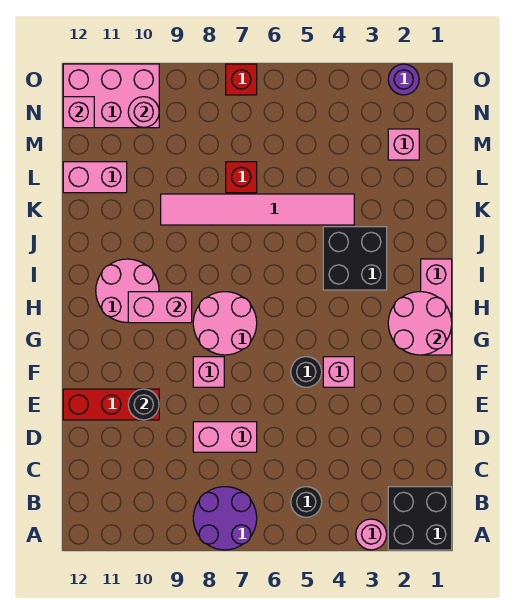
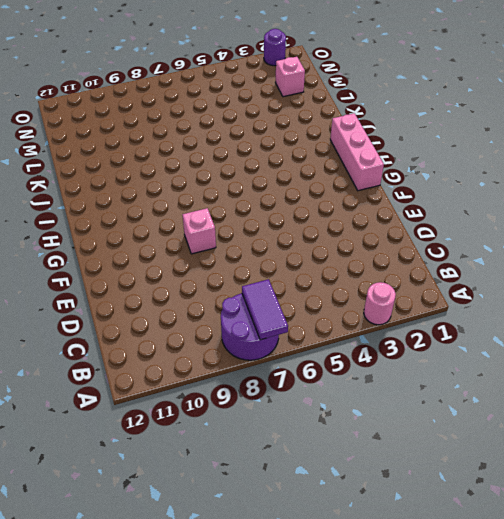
purple 1x2 tile [242,279,288,340] -> none
none -> black 2x2 brick [388,487,452,550]
none -> black 1x1 round brick [291,487,322,517]
none -> pink 1x2 brick [193,422,257,452]

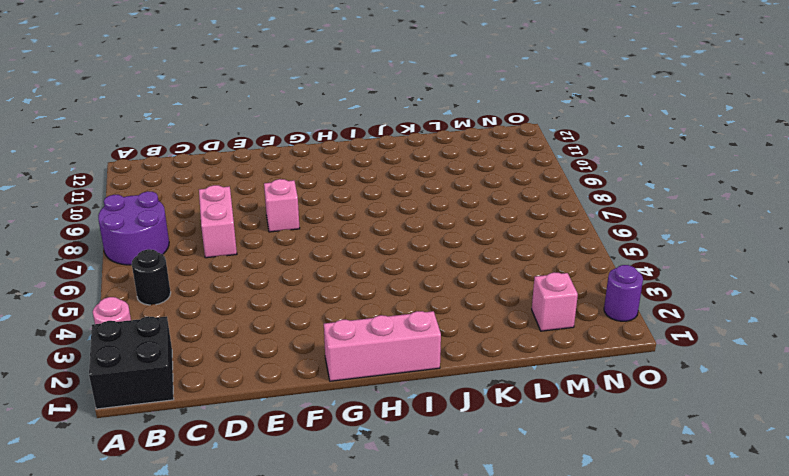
none -> red 1x3 brick [63,389,159,420]
none -> pink 1x1 brick [323,357,354,387]
none -> black 1x1 round brick [291,357,322,387]

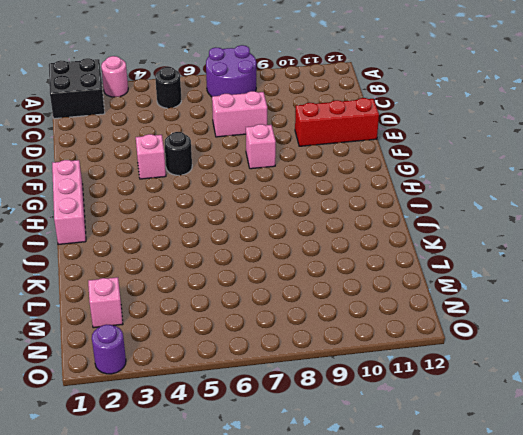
none -> pink 2x2 round brick [193,292,257,355]
none -> pink 2x2 round brick [96,259,159,322]
none -> black 2x2 brick [323,227,387,290]

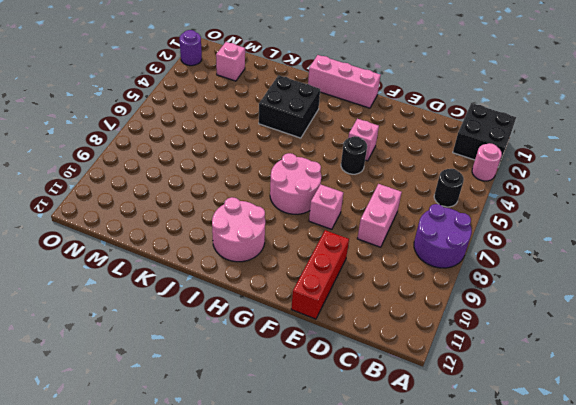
none -> pink 1x6 tile [161,194,354,225]
none -> red 1x1 brick [226,162,257,193]
none -> pink 1x2 brick [63,162,127,193]

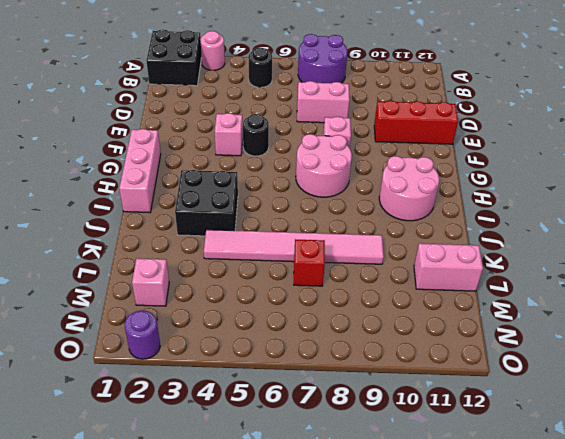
none -> pink 2x3 brick [63,64,159,128]
none -> red 1x1 brick [226,64,257,95]
none -> black 1x1 round brick [128,389,159,420]

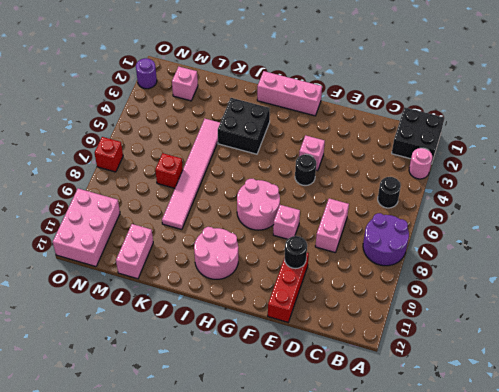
none -> pink 2x2 round brick [388,292,452,355]
none -> pink 1x2 brick [128,292,192,323]
none -> pink 1x1 round brick [128,97,159,127]

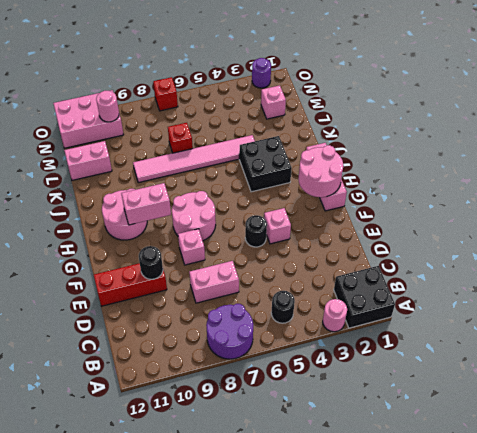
none -> pink 1x1 brick [63,97,94,128]

